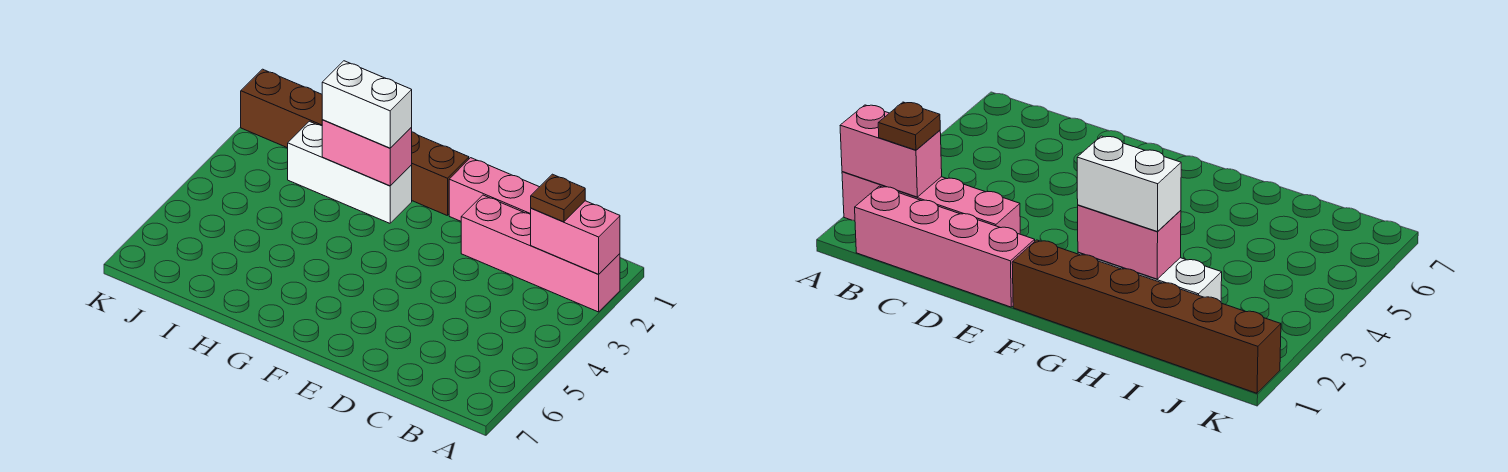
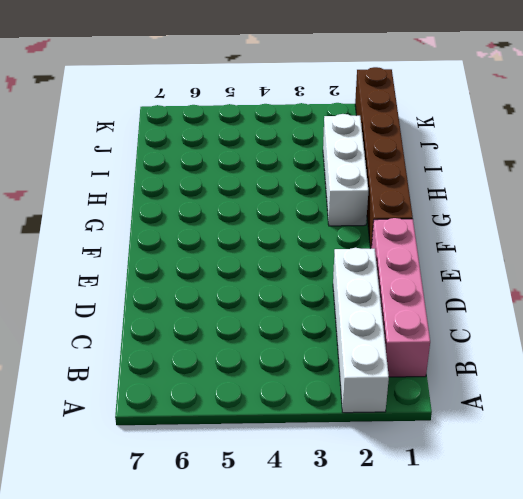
white 1x4 brick [333,248,389,413] -> pink 1x4 brick [461,195,620,312]
none -> pink 1x2 brick [531,201,620,274]
none -> pink 1x2 brick [322,120,412,186]

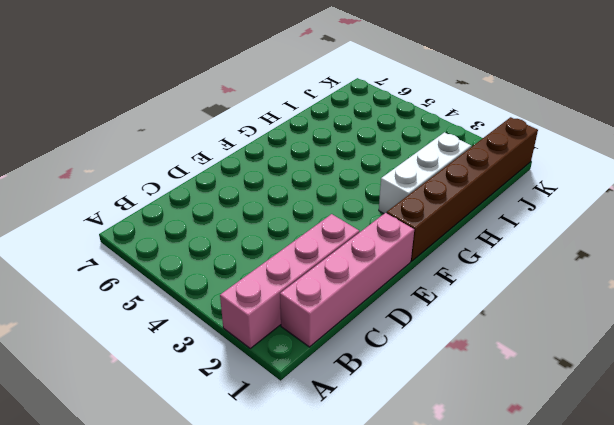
none -> pink 1x2 brick [531,201,620,274]
none -> pink 1x2 brick [322,120,412,186]

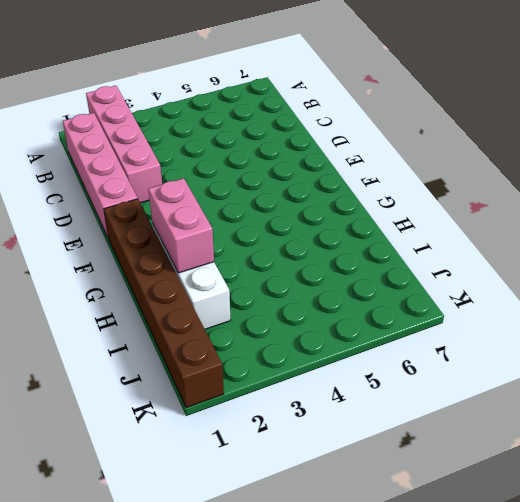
none -> pink 1x2 brick [531,201,620,274]
none -> brown 1x1 plate [531,174,585,222]

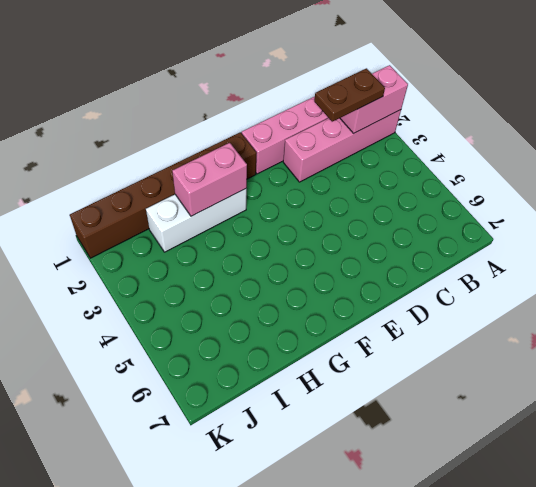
brown 1x2 plate [314,68,385,121] -> brown 1x1 plate [531,174,585,222]
none -> white 1x2 brick [322,61,412,148]

